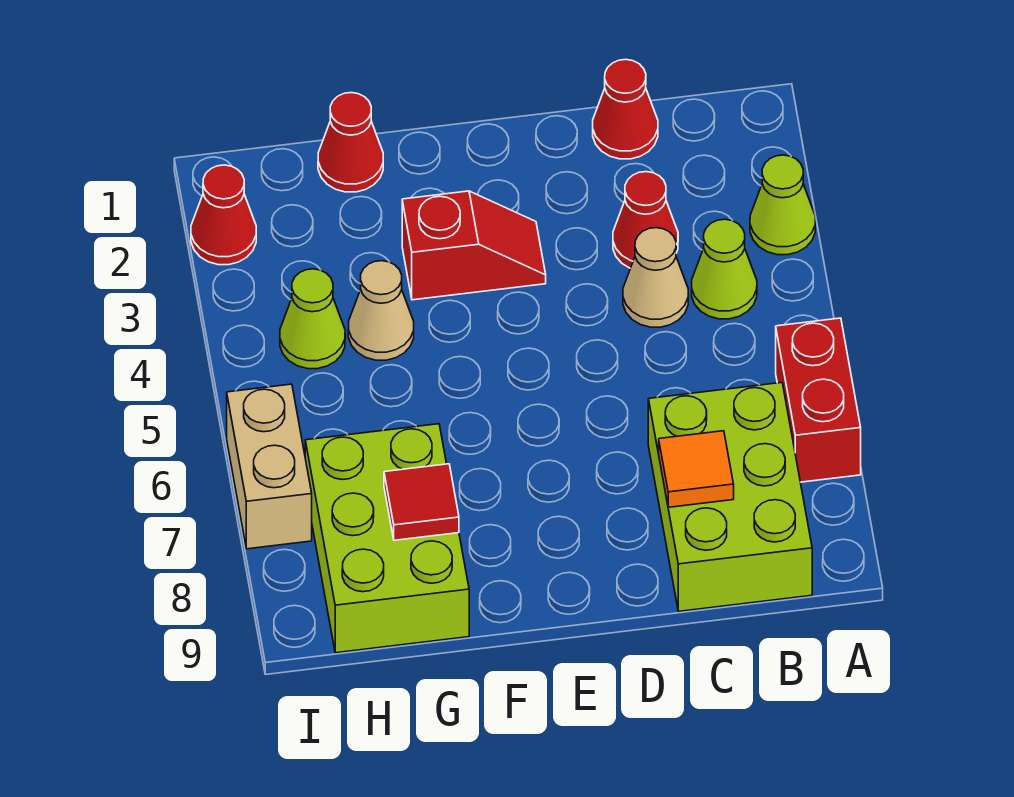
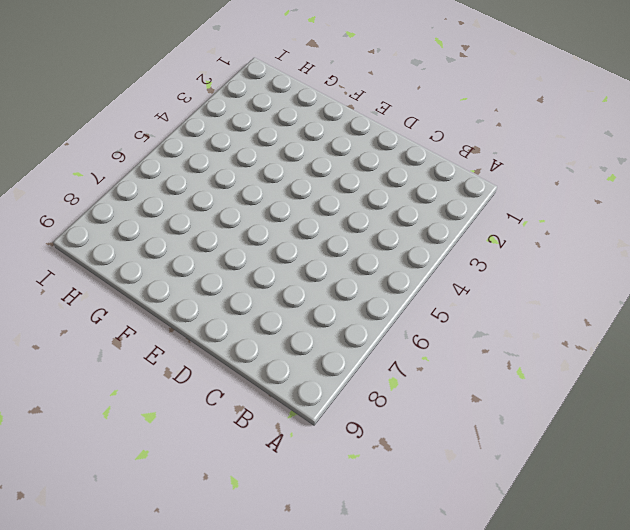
none -> lime 1x1 cone [750,155,815,255]
none -> red 1x2 brick [776,318,861,482]
none -> lime 1x1 cone [692,219,757,319]

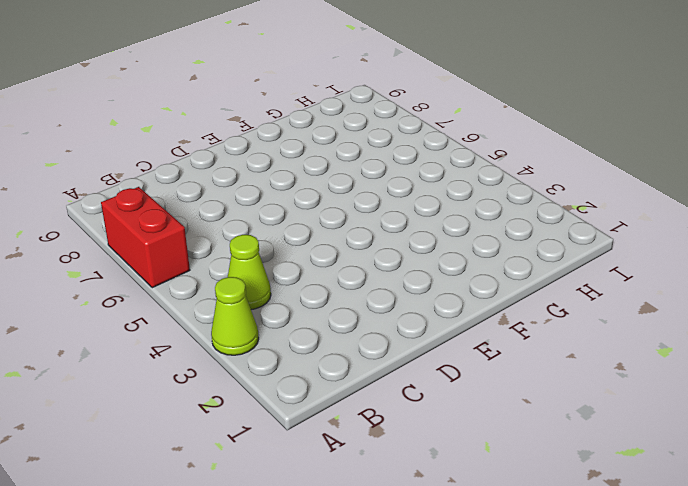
none -> lime 2x3 brick [648,383,812,611]
none -> red 1x1 cone [593,59,658,159]
none -> red 1x1 cone [613,172,678,268]

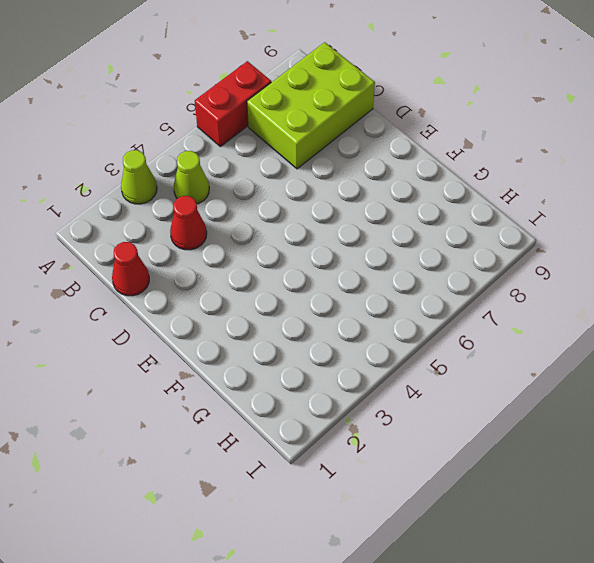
none -> tan 1x1 cone [623,228,688,327]
none -> red 1x2 slope [402,191,546,300]
none -> red 1x1 cone [318,93,383,192]

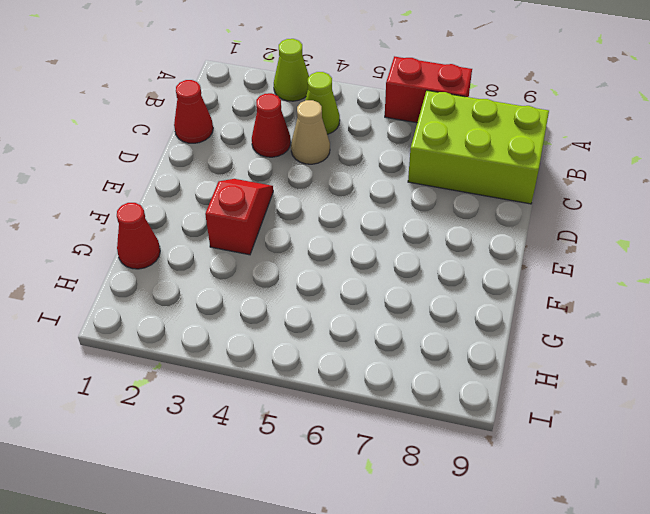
none -> tan 1x1 cone [348,261,414,360]
none -> lime 2x3 brick [305,424,469,653]
none -> lime 1x1 cone [280,269,345,369]

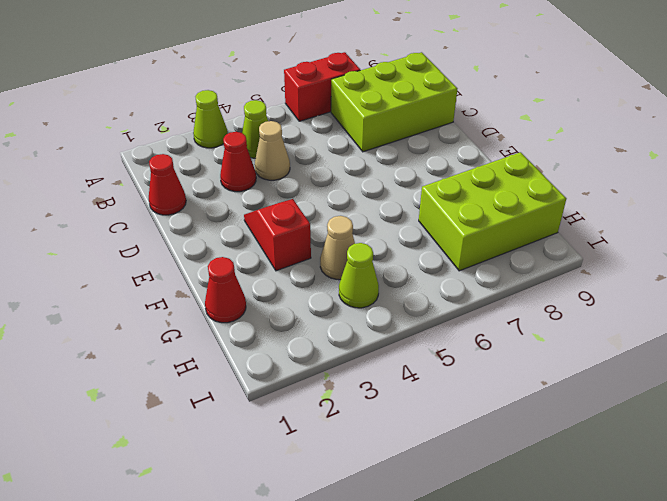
none -> red 1x1 cone [191,165,256,265]
none -> tan 1x2 brick [227,384,312,549]
none -> orange 1x1 tile [659,431,734,507]

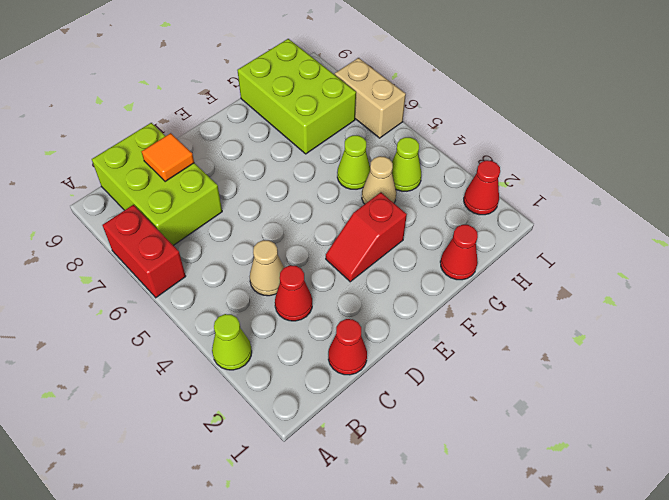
lime 1x1 cone [337,135,370,189] -> lime 1x1 cone moved to [692,219,757,319]
none -> red 1x1 tile [384,464,459,540]

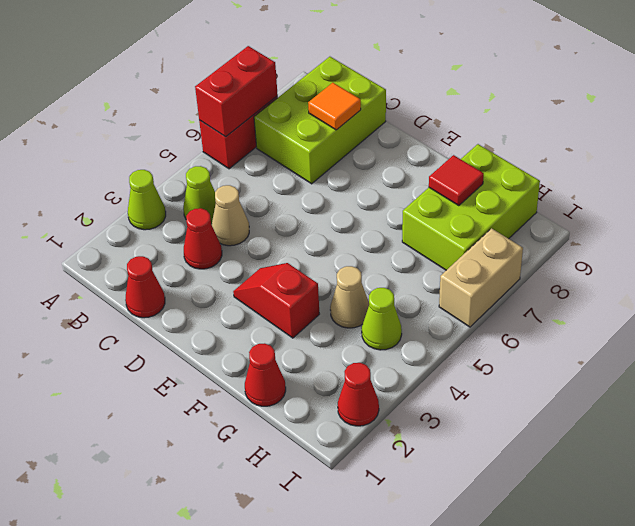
red 1x2 brick [195,46,278,137] -> none

